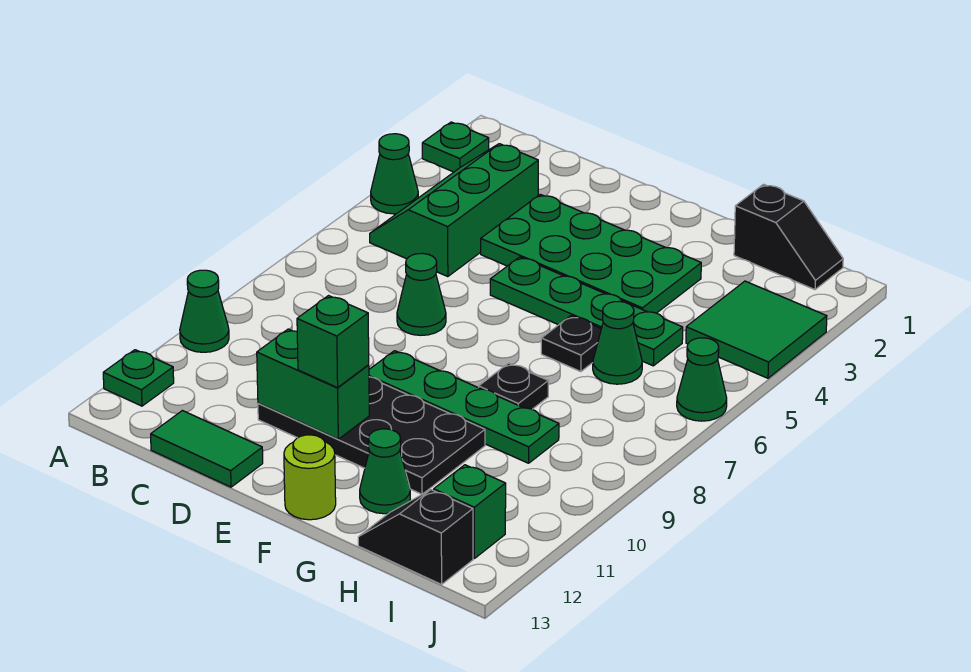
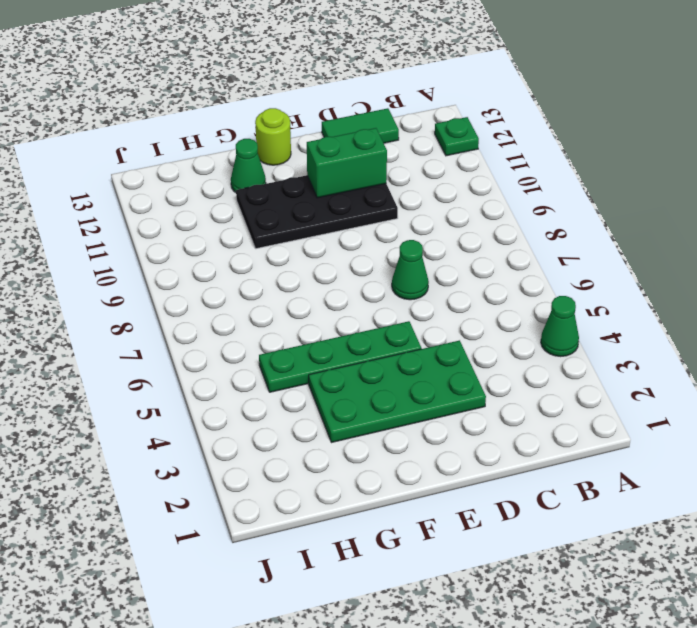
none -> green 1x1 plate [422,122,489,172]
none -> green 1x1 cone [180,270,229,352]
none -> green 2x3 slope [370,144,538,277]

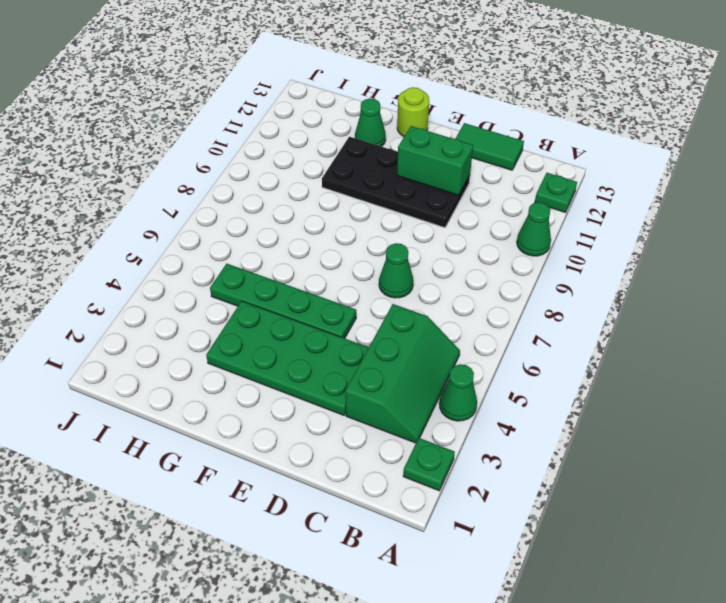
none -> green 1x4 plate [369,351,559,463]
none -> black 1x1 plate [541,316,601,372]
none -> black 1x1 plate [479,363,548,409]

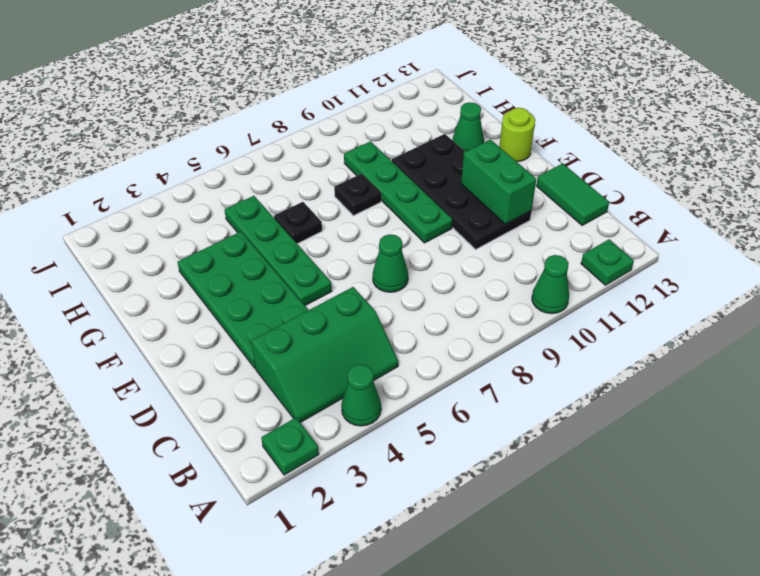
none -> black 1x2 slope [734,184,843,290]
none -> green 1x1 cone [593,301,642,384]
none -> black 1x2 slope [358,490,473,584]

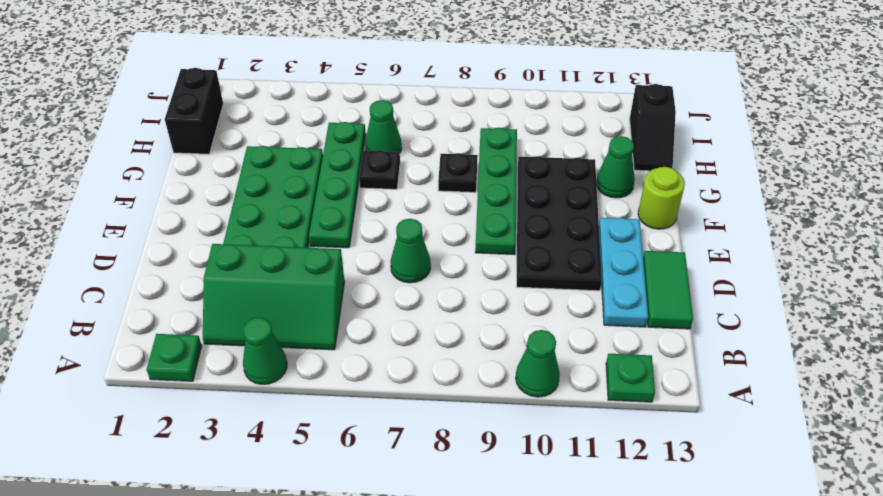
cyan 1x3 plate [599,218,648,327] -> none
black 1x2 brick [165,68,223,154] -> black 1x2 slope [734,184,843,290]
none -> green 2x2 tile [686,281,827,378]
none -> green 1x1 brick [434,465,506,558]
none -> green 1x1 cone [677,338,727,421]

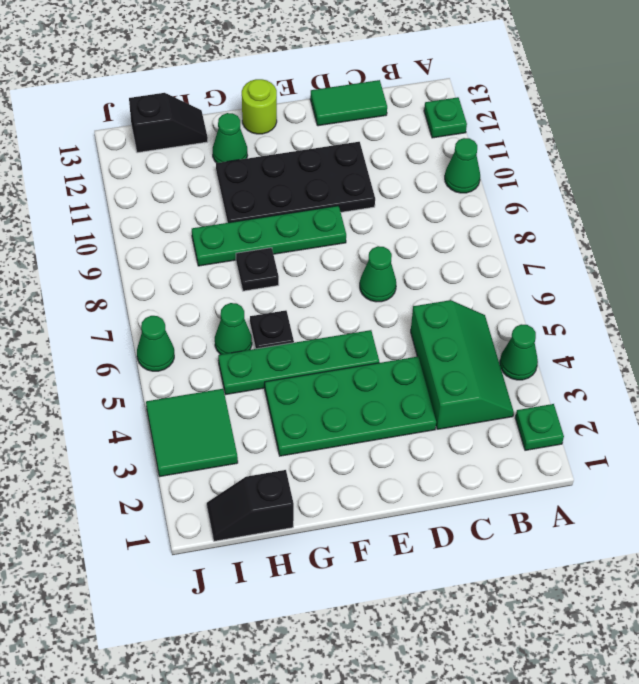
none -> green 1x1 brick [434,465,506,558]
none -> green 1x2 brick [257,329,369,439]
none -> green 1x1 brick [297,296,369,388]

